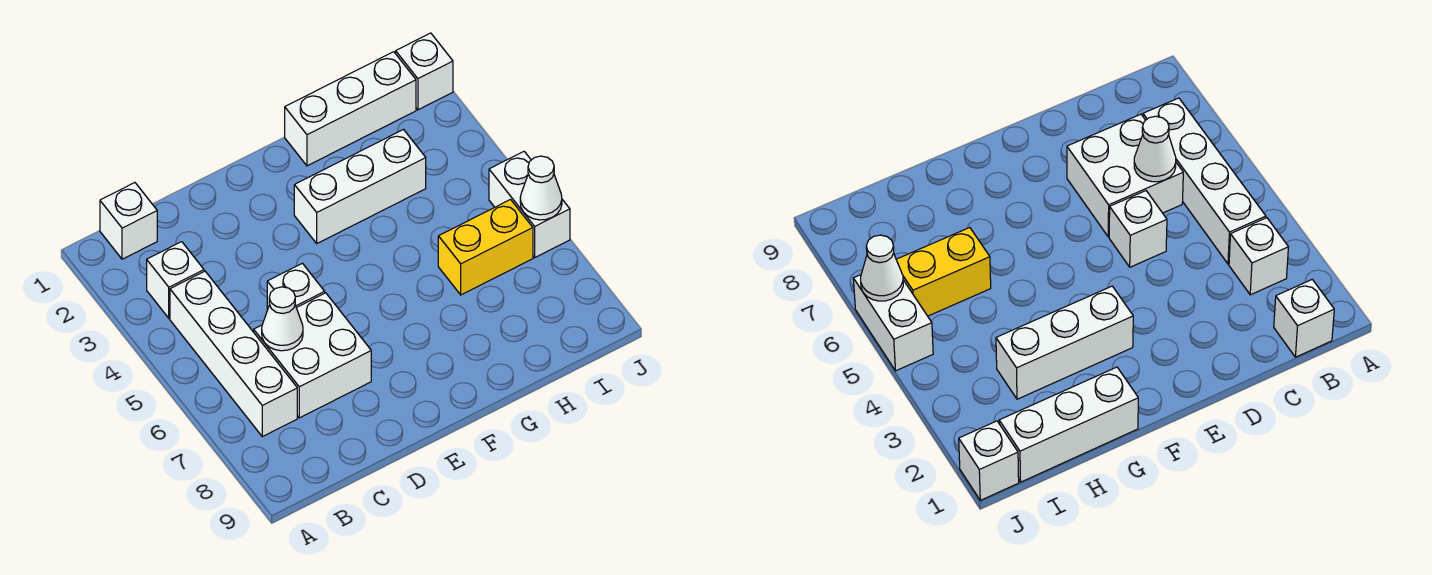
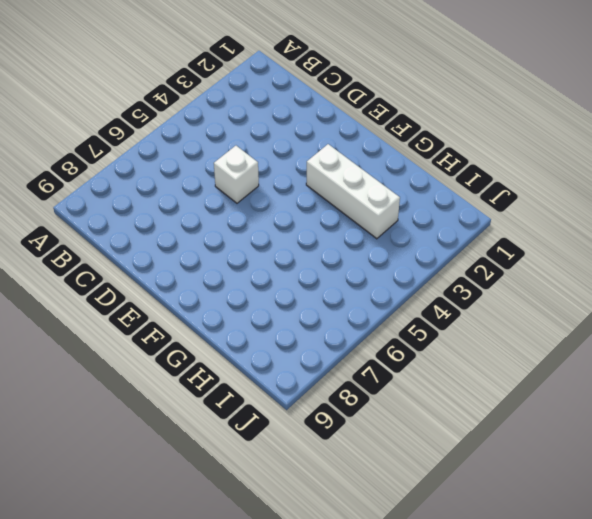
none -> white 1x1 brick [100,183,157,259]
none -> white 1x1 brick [147,242,204,318]
none -> white 1x4 brick [170,271,297,437]

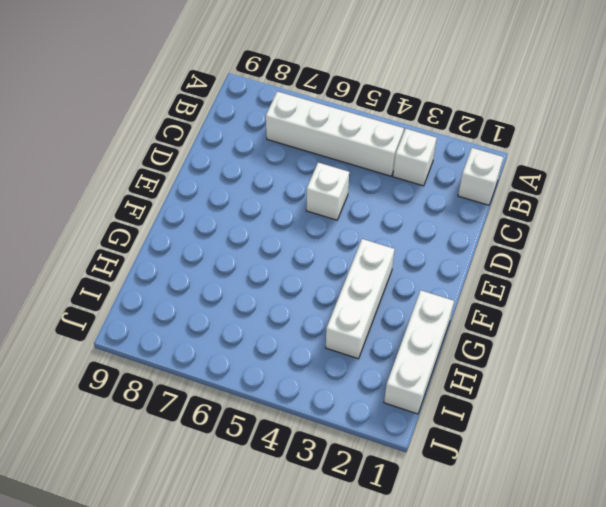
none -> white 2x2 brick [254,293,371,418]
none -> yellow 1x2 brick [438,200,533,295]
none -> white 1x1 brick [396,33,453,110]

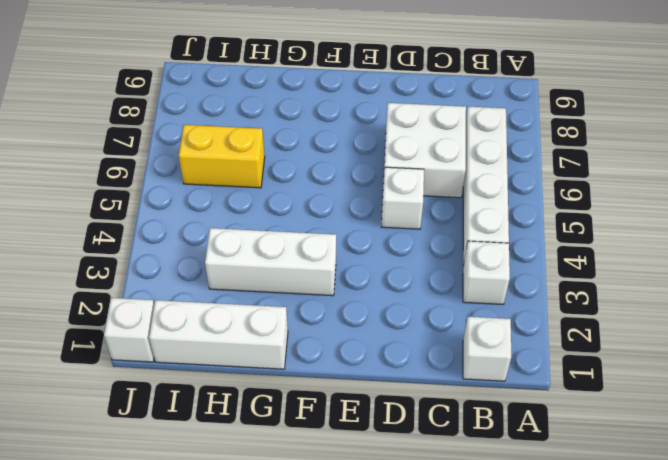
none -> white 1x2 brick [489,152,570,257]
none -> white 1x1 cone [262,287,303,351]
none -> white 1x1 cone [520,156,562,220]

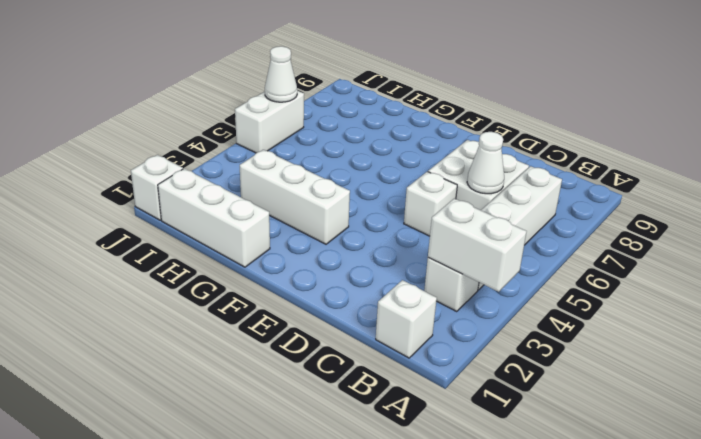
white 1x2 brick [428,198,527,292] -> none
none -> yellow 1x2 brick [438,200,533,295]

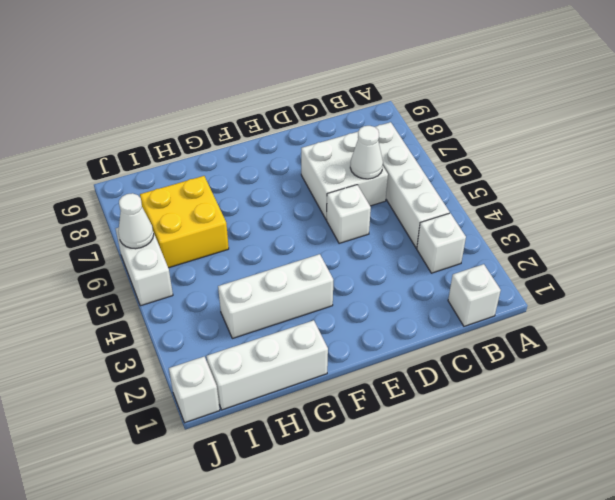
yellow 2x2 brick [140,176,229,268] -> yellow 1x2 brick [438,200,533,295]

